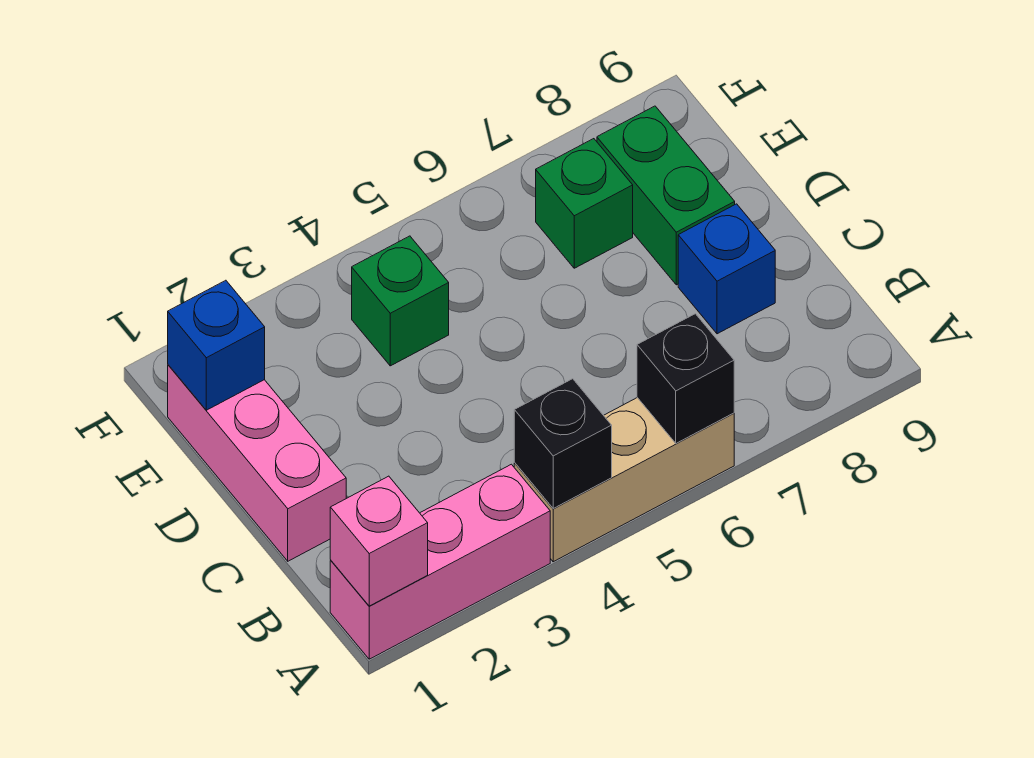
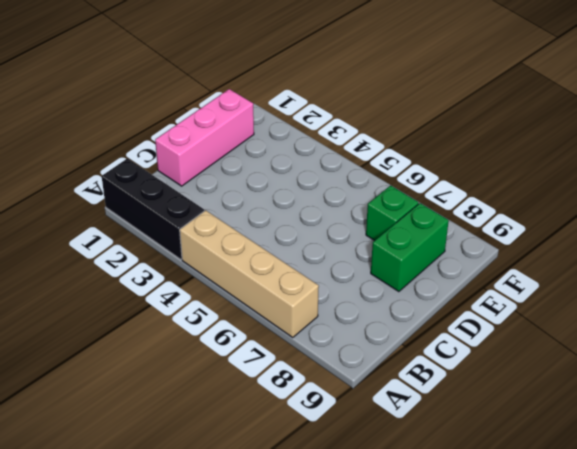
black 1x3 brick [102,158,204,260] -> pink 1x3 brick [330,464,550,659]
tan 1x4 brick [180,210,319,337] -> tan 1x3 brick [514,398,734,562]
none -> blue 1x1 brick [678,204,775,334]
none -> green 1x1 brick [352,236,449,366]

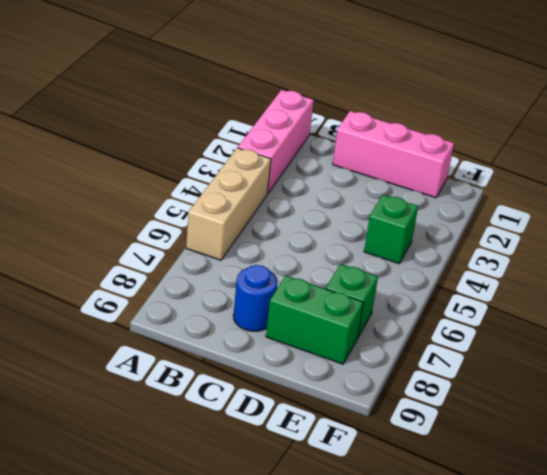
blue 1x1 round brick [233,265,278,331] -> blue 1x1 brick [678,204,775,334]
none -> pink 1x1 brick [330,476,428,606]
none -> black 1x1 brick [514,379,612,508]

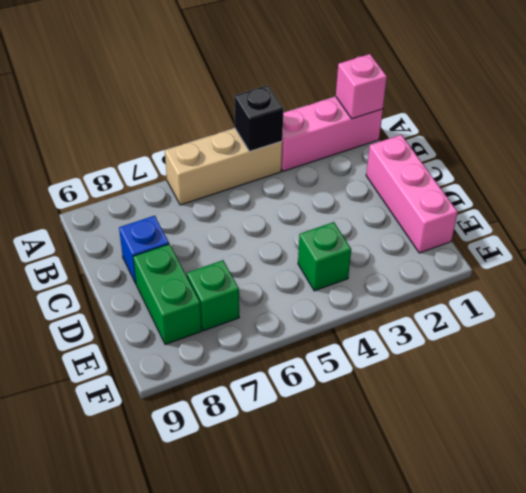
none -> black 1x1 brick [637,314,734,443]
none -> blue 1x1 brick [168,280,265,410]

